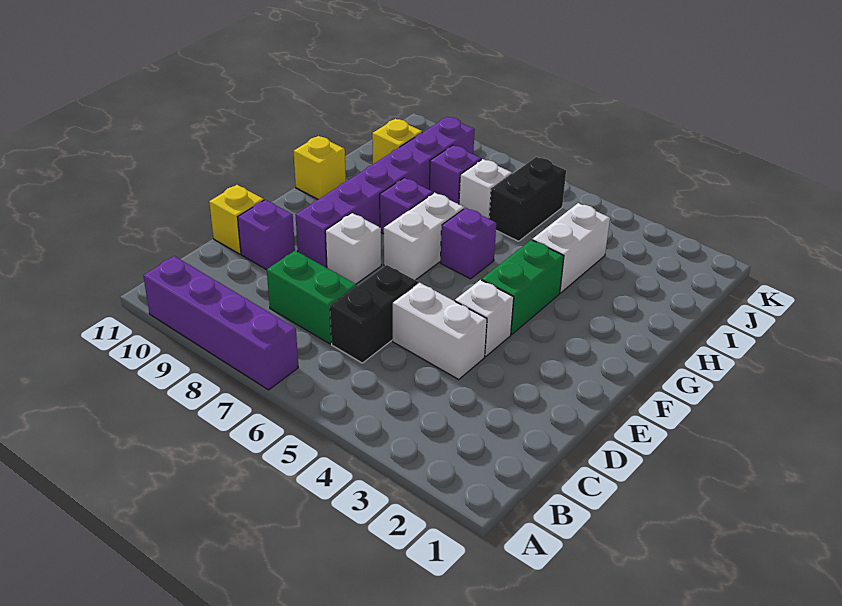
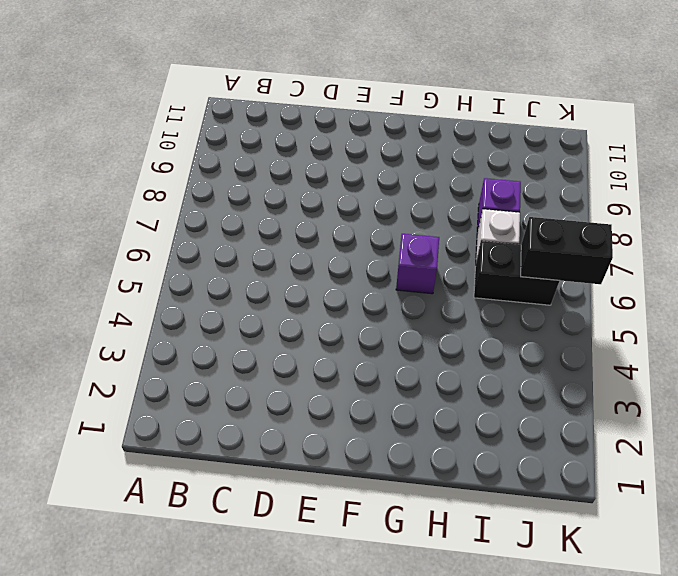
black 1x2 brick [521,217,613,284] -> black 1x2 brick moved to [330,265,418,363]
none -> purple 1x4 brick [143,256,298,390]
none -> green 1x2 brick [267,251,357,344]
none -> white 1x2 brick [393,283,487,379]

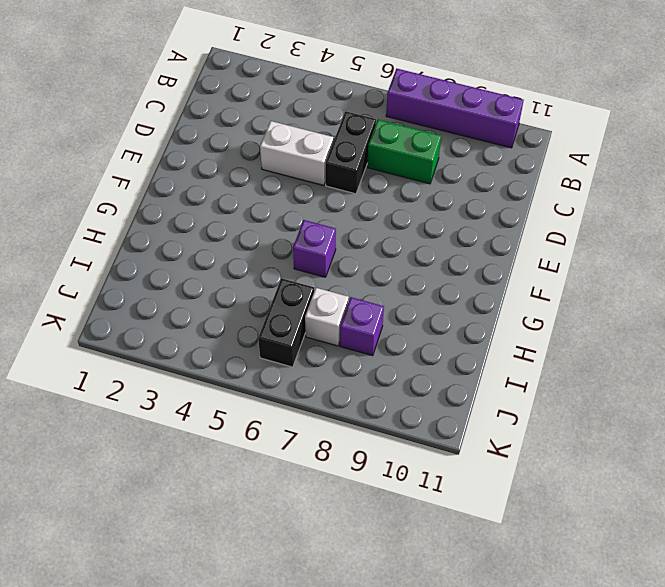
none -> purple 1x1 brick [238,200,295,270]
none -> yellow 1x1 brick [209,185,264,254]
none -> white 1x1 brick [455,280,514,357]

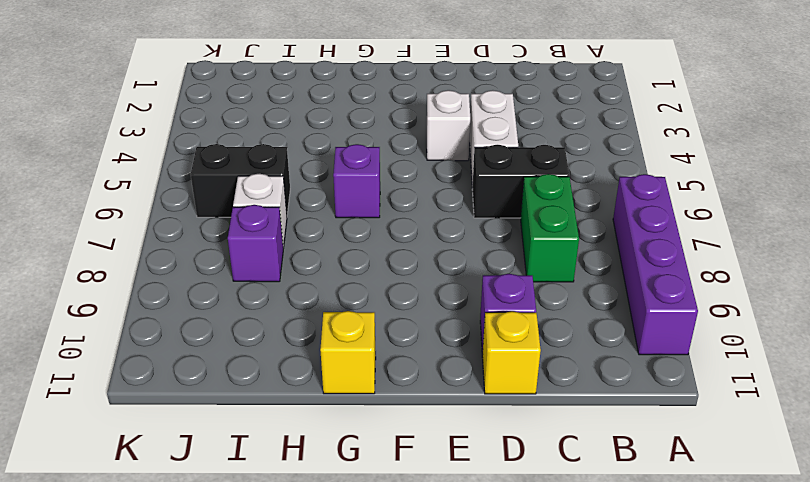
none -> white 1x1 brick [325,213,381,284]
none -> purple 1x6 brick [295,117,475,267]
none -> green 1x2 brick [482,240,564,335]

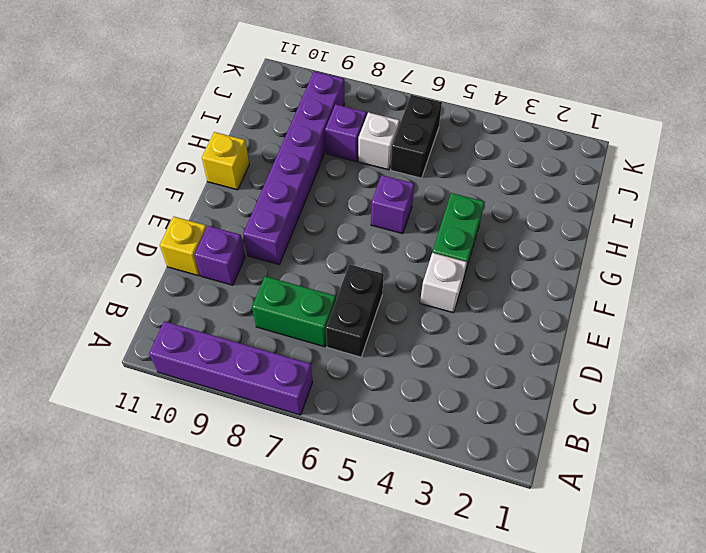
none -> white 1x2 brick [393,283,487,379]
none -> white 1x1 brick [325,213,381,284]
none -> white 1x2 brick [384,193,464,280]

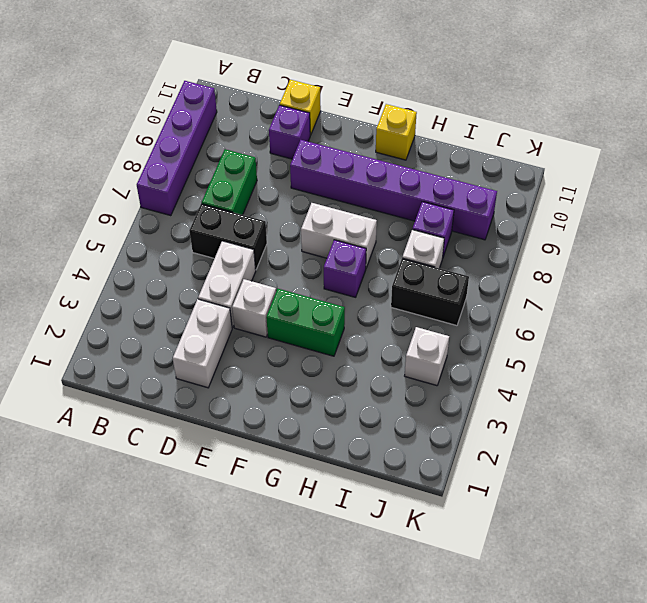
white 1x2 brick [173,299,232,388] -> white 1x2 brick turned to [532,203,610,293]
white 1x1 brick [405,327,449,386] -> white 1x1 brick moved to [325,213,381,284]
none -> purple 1x1 brick [380,178,433,234]
none -> yellow 1x1 brick [372,119,422,164]

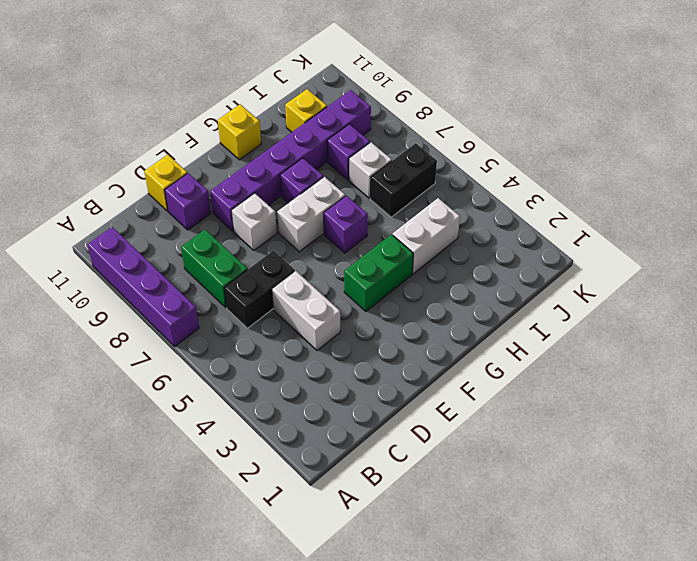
none -> white 1x1 brick [455,280,514,357]

